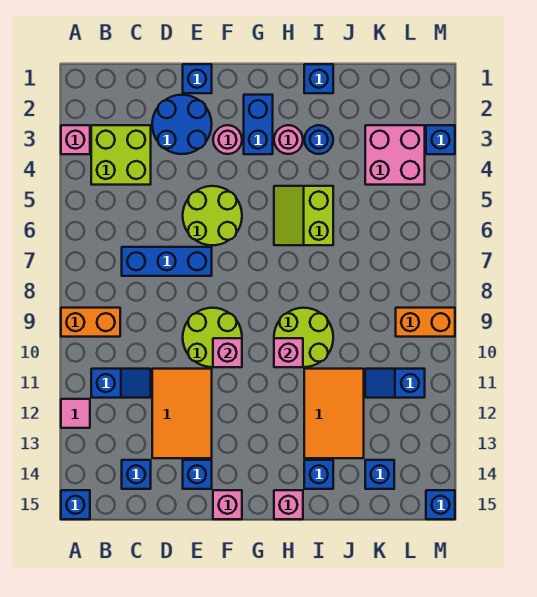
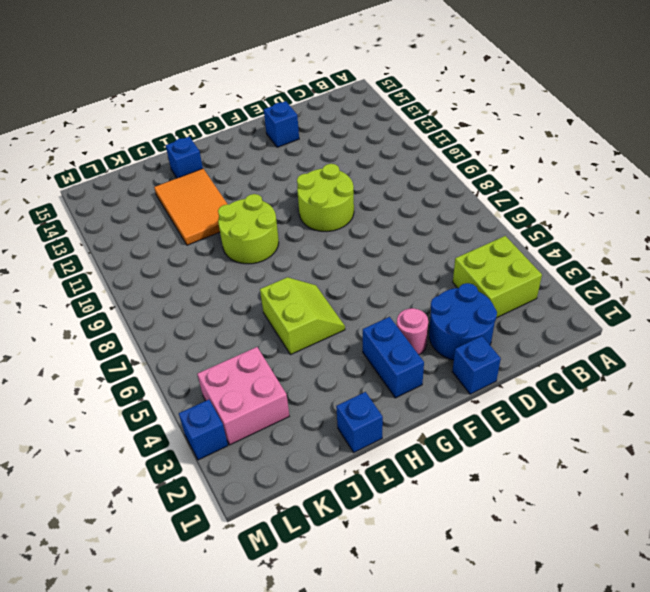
none -> pink 1x1 brick [61,125,90,154]
none -> orange 1x2 brick [61,308,120,337]
none -> pink 1x1 tile [61,399,90,428]
none -> blue 1x1 brick [61,490,90,519]

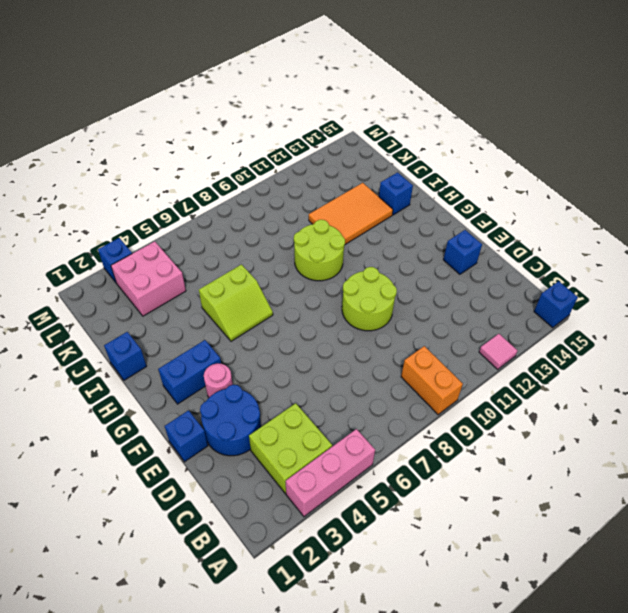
pink 1x3 brick [286,429,375,517] -> pink 1x1 brick [61,125,90,154]
none -> blue 1x2 slope [91,369,151,398]
none -> blue 1x3 brick [122,247,212,276]
none -> blue 1x1 brick [122,460,151,489]
none -> orange 2x3 tile [152,369,212,458]

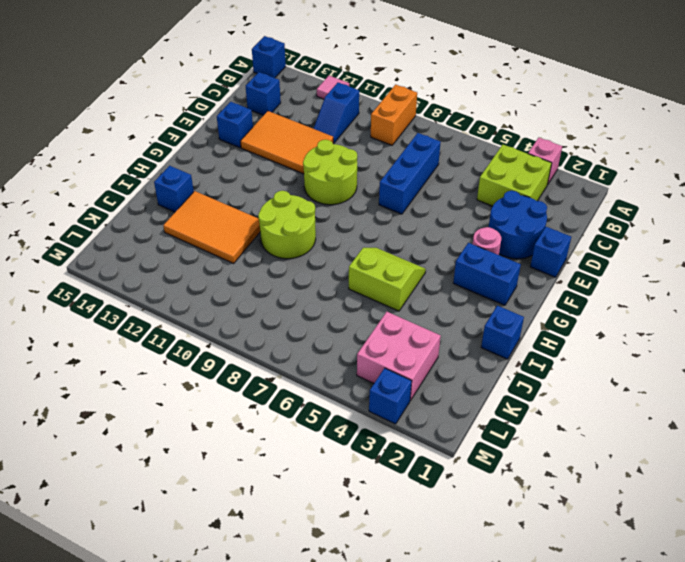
none -> lime 2x2 round brick [183,186,242,245]
none -> pink 1x1 brick [213,490,242,519]
none -> pink 1x1 round brick [274,125,303,154]
none -> pink 1x1 brick [274,490,303,519]

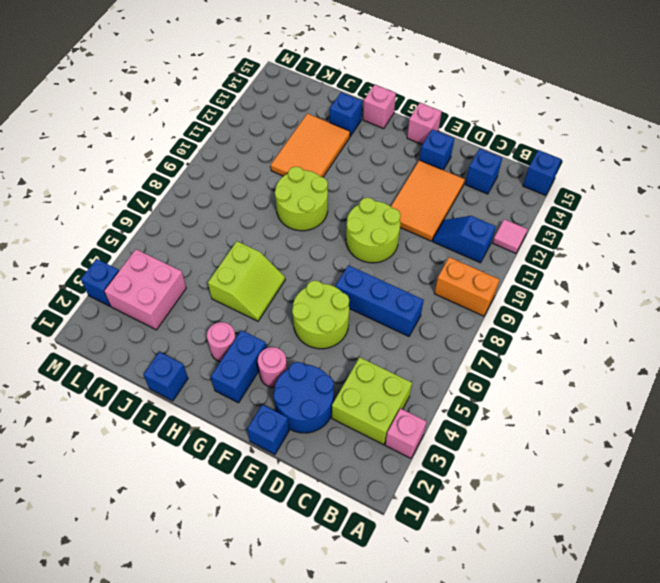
none -> blue 1x1 round brick [304,125,333,154]
none -> blue 1x2 slope [365,369,425,398]
none -> blue 1x1 brick [365,460,394,489]
none -> orange 1x2 brick [396,308,455,337]

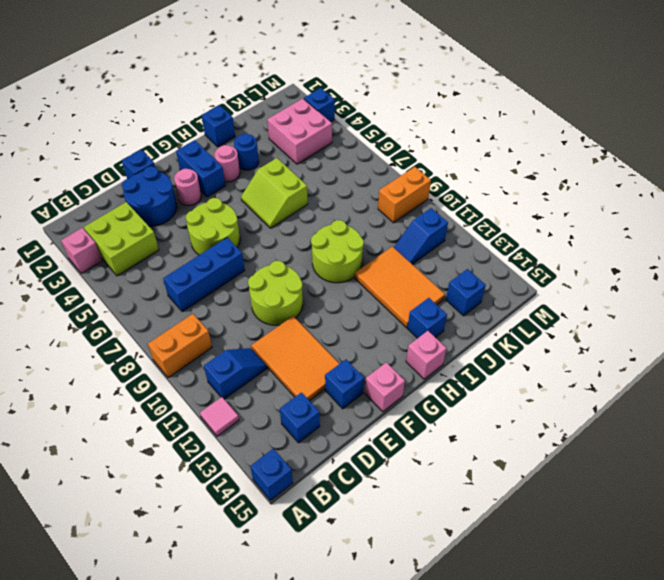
none -> blue 1x1 brick [426,490,455,519]
none -> pink 1x1 brick [213,338,242,367]
none -> pink 1x1 brick [274,338,303,367]

